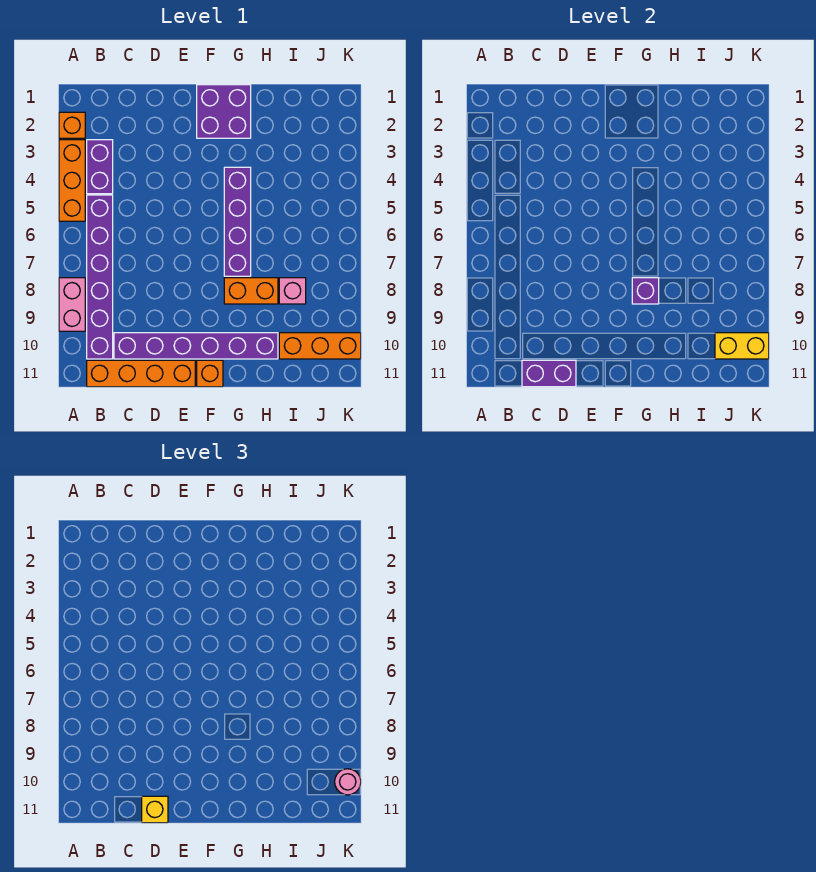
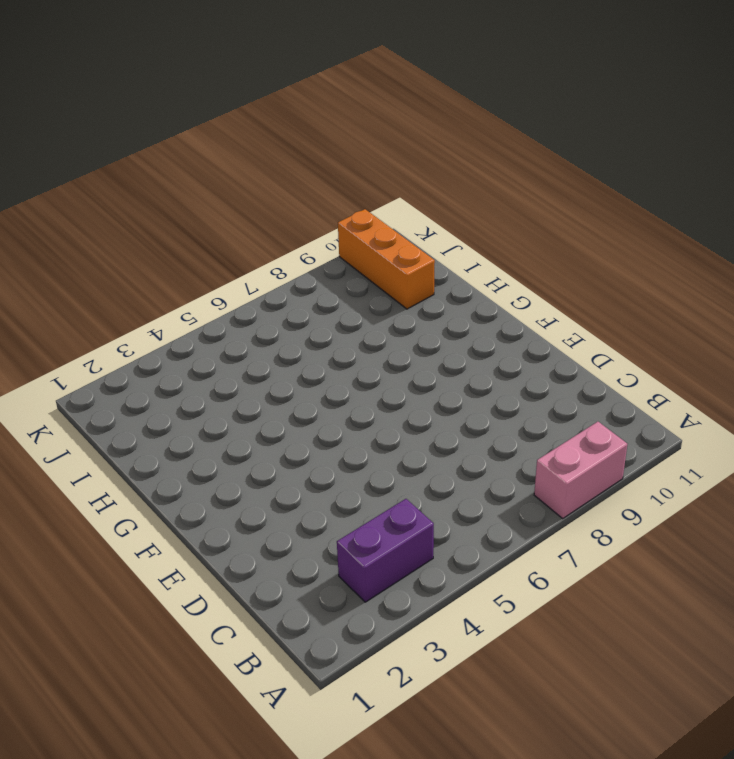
none -> orange 1x1 brick [59,112,85,138]
none -> orange 1x3 brick [59,140,85,221]
none -> purple 1x6 brick [87,195,113,359]

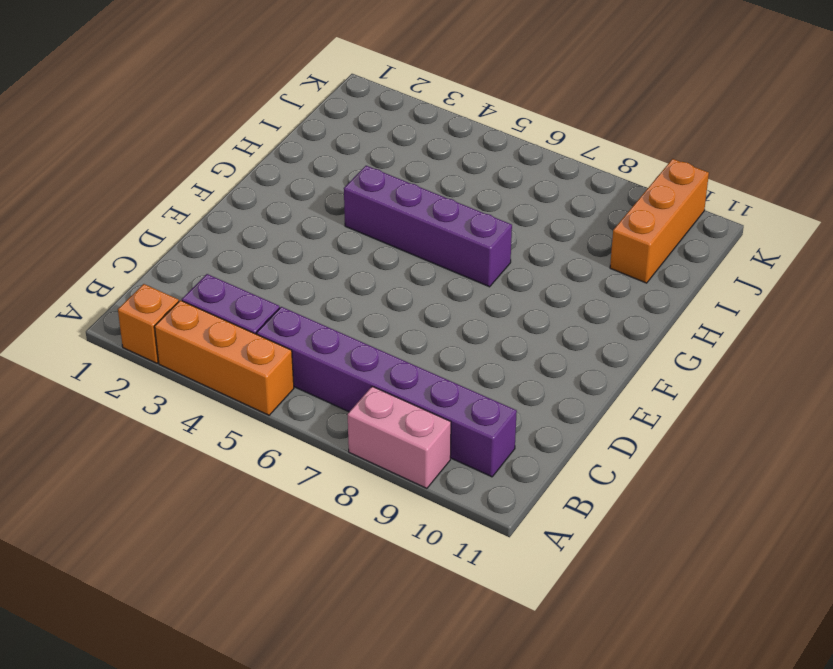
none -> orange 1x4 brick [87,360,195,387]
none -> purple 1x6 brick [114,333,278,359]
none -> purple 2x2 brick [197,85,251,138]

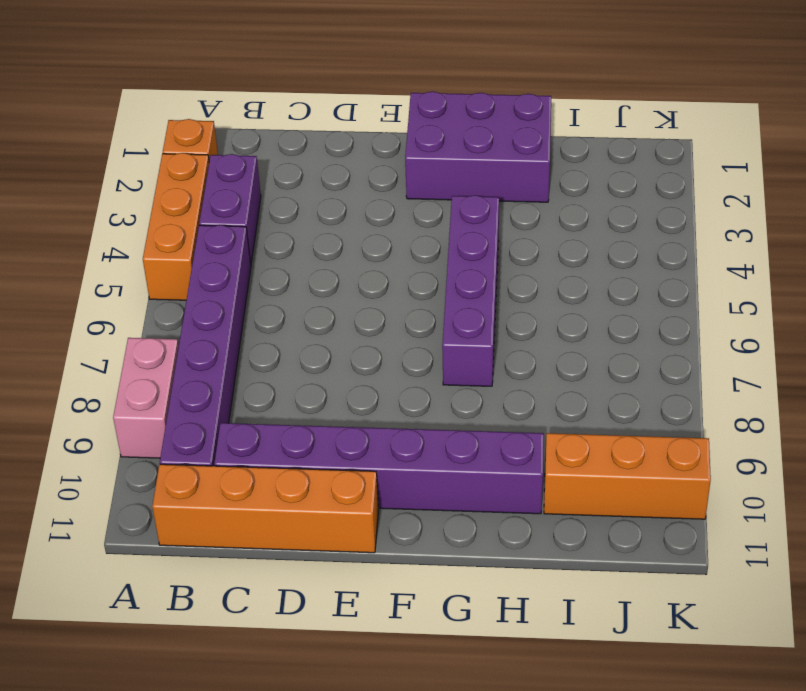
purple 2x3 brick [405,91,551,202] -> purple 2x2 brick [197,85,251,138]
none -> orange 1x1 brick [197,360,223,387]
none -> orange 1x2 brick [224,278,278,304]
none -> pink 1x1 brick [279,278,306,304]

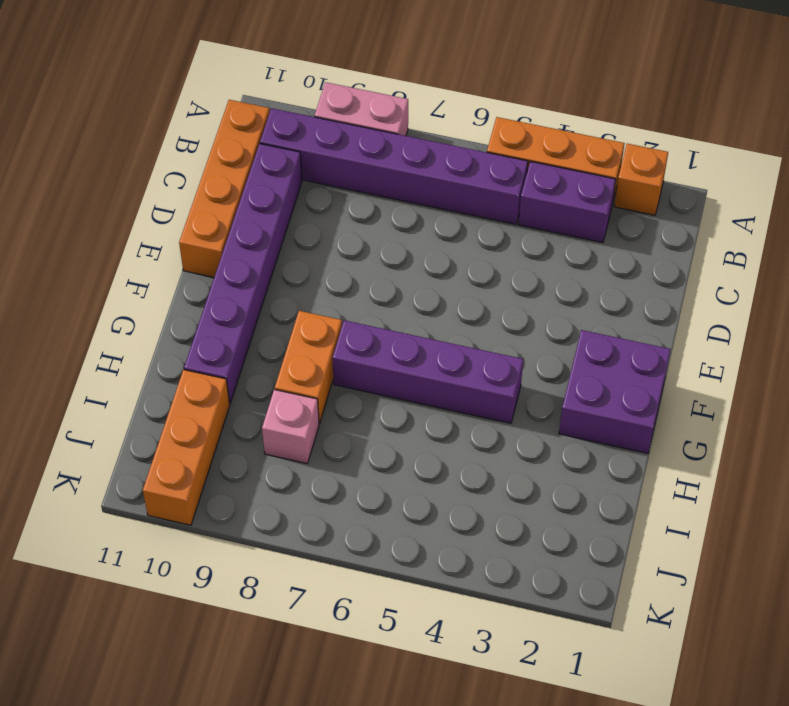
none -> orange 1x1 brick [197,360,223,387]
none -> purple 1x2 brick [522,360,576,387]
none -> purple 1x1 brick [632,278,659,304]

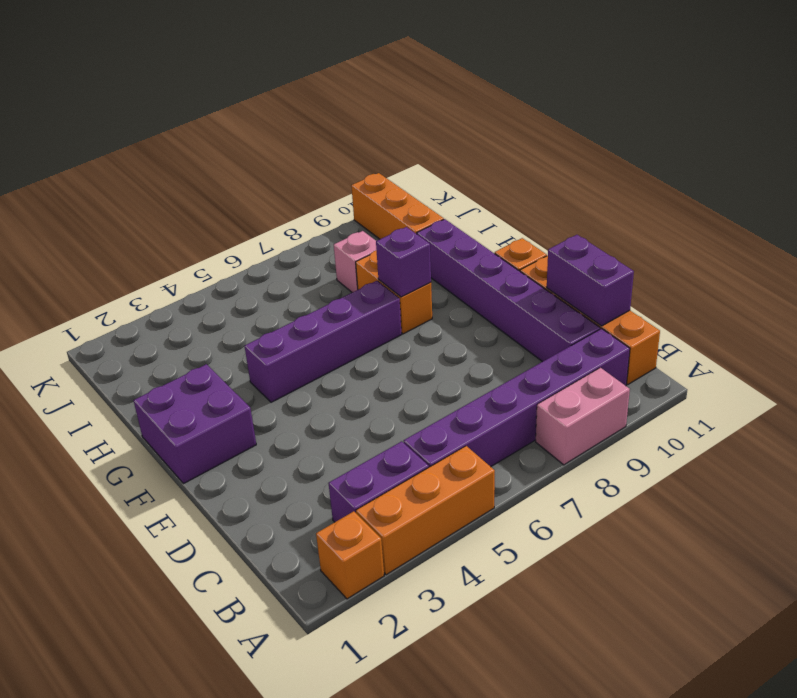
none -> yellow 1x2 brick [715,333,769,359]
none -> yellow 1x1 brick [142,796,168,823]
none -> pink 1x1 round brick [335,769,361,795]

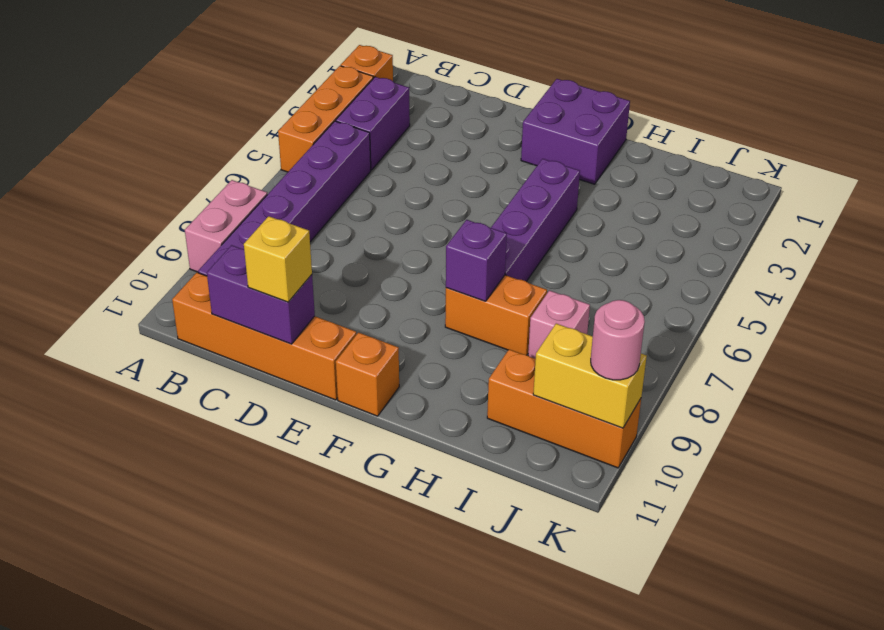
none -> purple 1x6 brick [114,333,278,359]

